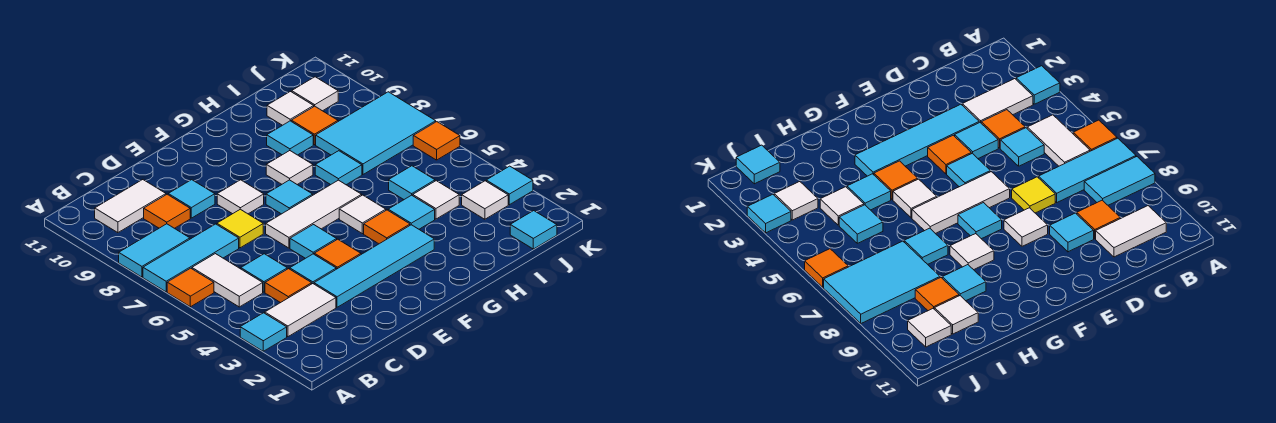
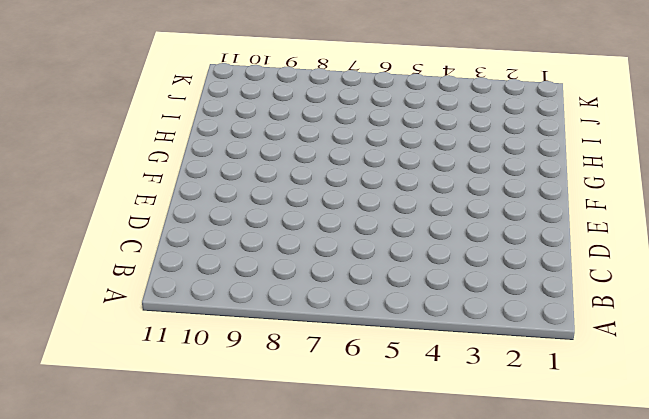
none -> cyan 1x1 tile [240,313,287,351]
none -> orange 1x1 tile [167,268,214,307]
none -> cyan 1x3 tile [143,224,239,292]
none -> cyan 1x2 tile [119,224,190,277]

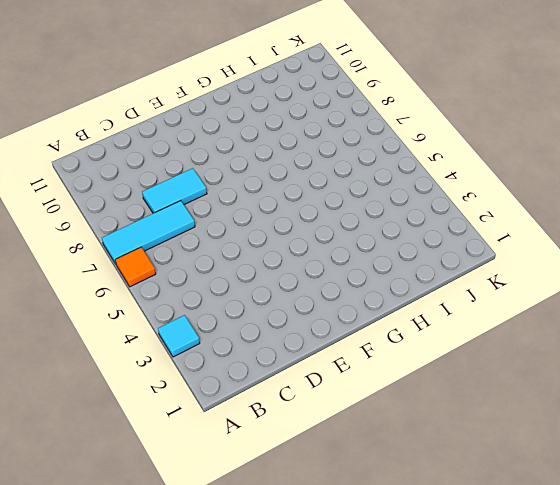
cyan 1x2 tile [142,168,207,213] -> cyan 1x2 tile moved to [119,224,190,277]
none -> white 1x2 tile [265,284,336,337]
none -> white 1x2 tile [192,254,263,307]
none -> white 1x2 tile [95,180,166,233]
none -> orange 1x1 tile [265,269,312,303]

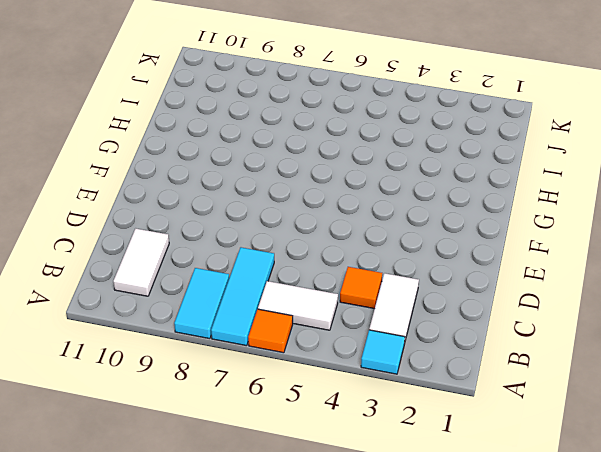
none -> cyan 1x1 tile [241,254,287,292]
none -> orange 1x1 tile [144,194,190,228]
none -> cyan 1x4 tile [314,225,434,307]
none -> cyan 1x1 tile [290,254,336,284]

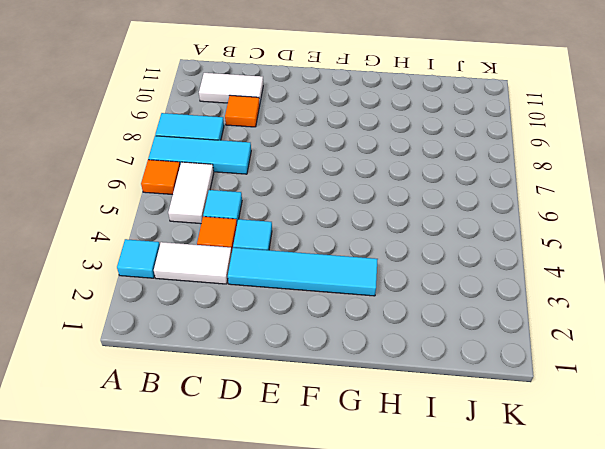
none -> yellow 1x1 tile [217,209,263,248]
none -> cyan 1x1 tile [168,180,215,218]
none -> orange 1x1 tile [314,239,361,269]
none -> cyan 1x1 tile [290,225,337,258]

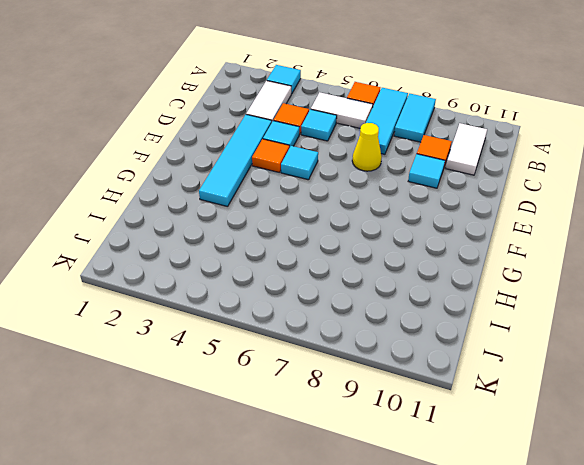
yellow 1x1 cone [352,123,382,171] -> yellow 1x1 tile [217,209,263,248]
none -> white 1x3 tile [266,180,362,248]
none -> white 1x1 tile [217,180,264,214]
none -> cyan 1x1 tile [266,180,313,214]
none -> orange 1x1 tile [364,210,410,244]

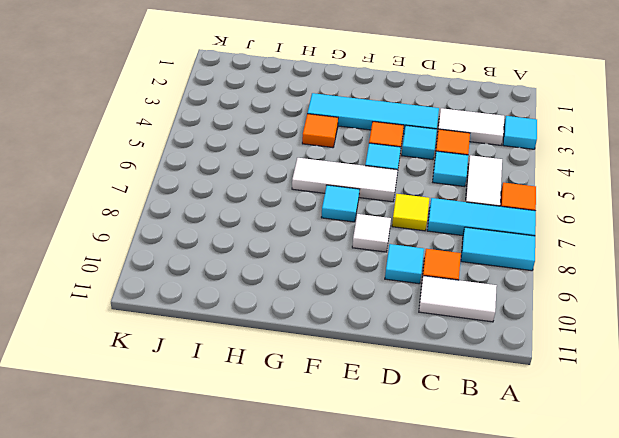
none -> white 1x1 tile [339,195,386,234]
none -> white 1x1 tile [266,151,313,185]
none -> cyan 1x1 tile [388,195,435,229]
none -> cyan 1x1 tile [315,151,362,185]

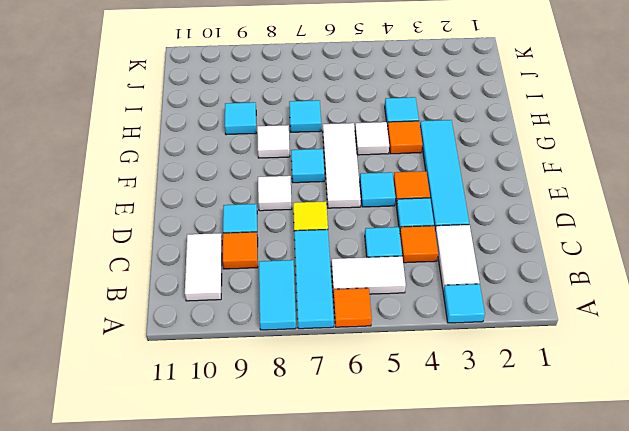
none -> white 1x1 tile [413,181,459,219]
none -> cyan 1x1 tile [389,166,435,199]
none -> cyan 2x3 tile [316,92,436,174]
none -> orange 1x1 tile [291,106,338,145]

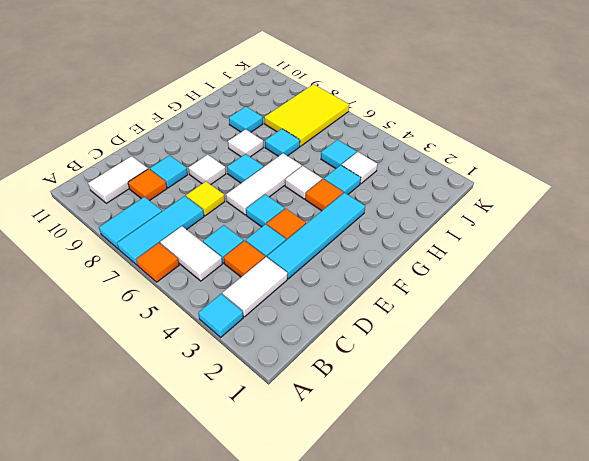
yellow 2x3 tile [264,84,349,146] -> cyan 2x3 tile [316,92,436,174]
none -> orange 1x1 tile [291,106,338,145]
none -> white 1x1 tile [267,92,314,125]
none -> cyan 1x1 tile [510,211,557,249]
none -> white 1x1 tile [462,181,508,219]

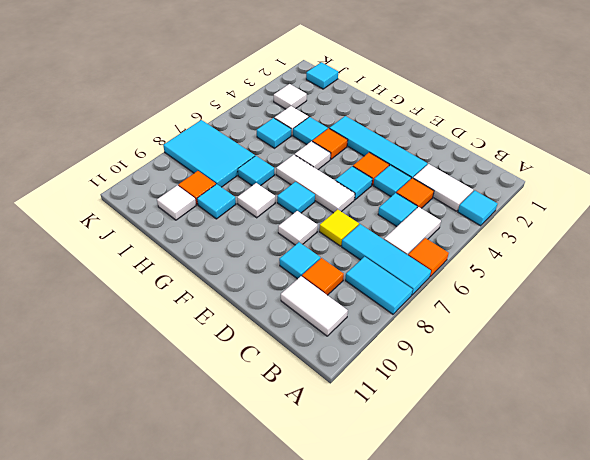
none -> white 1x1 tile [292,77,338,111]
none -> cyan 1x1 tile [486,166,533,205]
none -> orange 1x1 tile [413,122,460,160]

